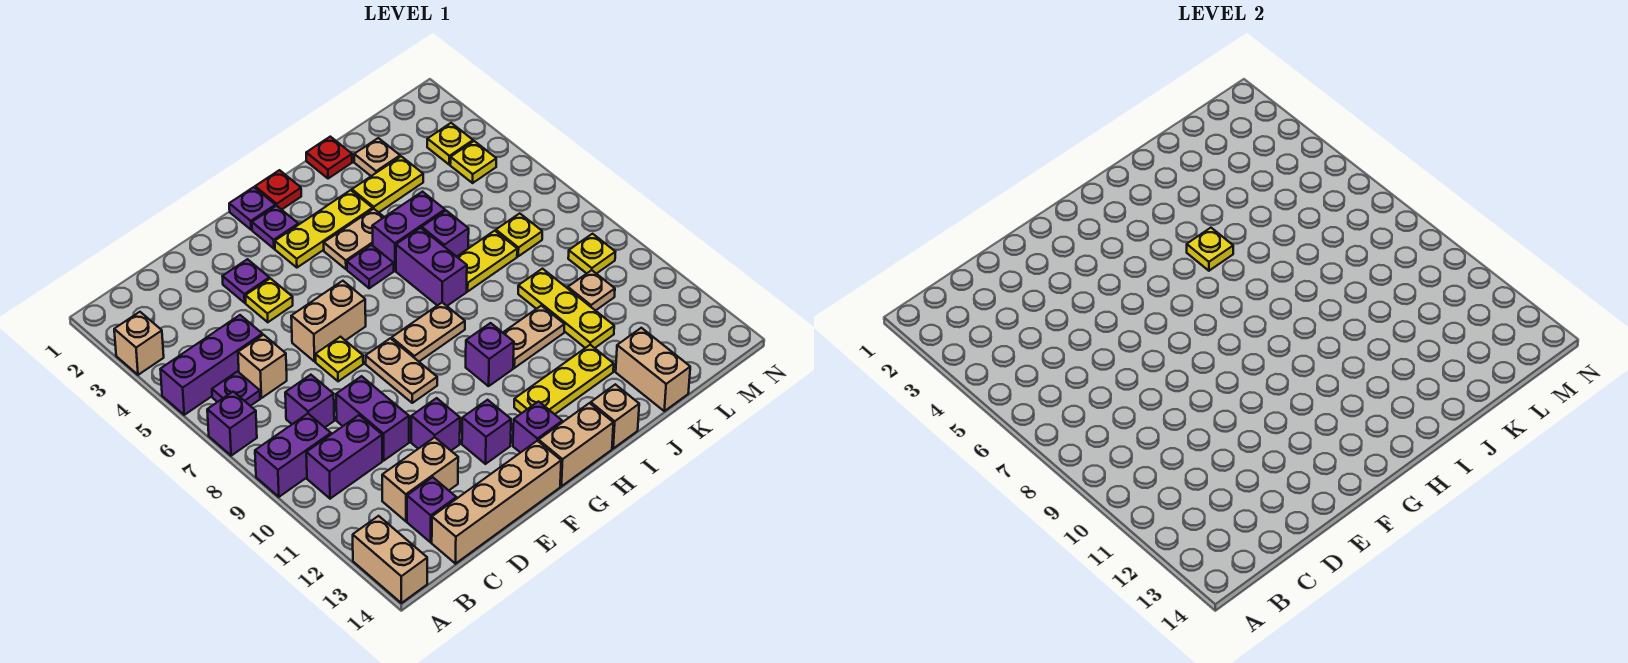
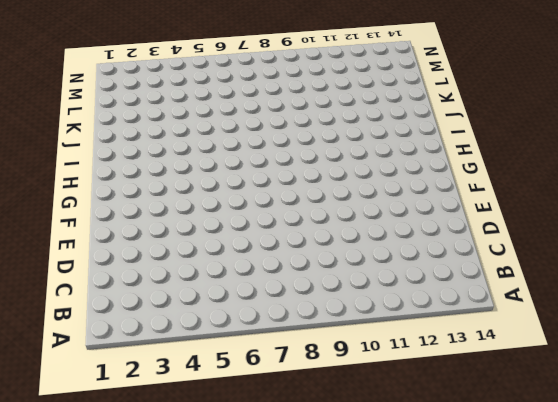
none -> tan 1x1 brick [114,312,164,375]
none -> purple 1x3 brick [160,315,262,415]
none -> purple 1x1 brick [207,392,257,456]
none -> purple 1x2 brick [255,414,331,497]

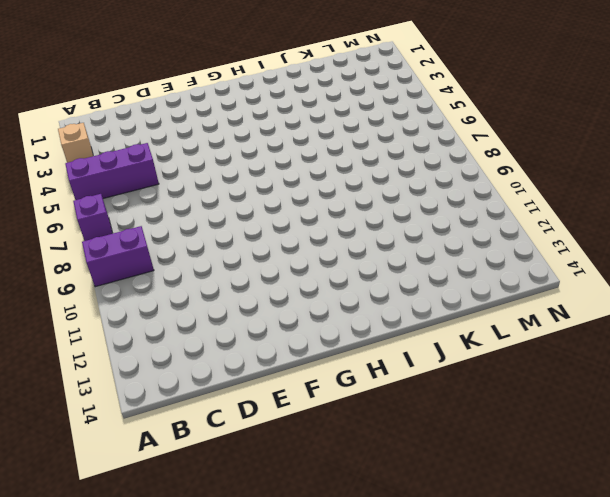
none -> tan 1x2 brick [353,516,427,603]
none -> purple 1x1 plate [212,372,260,406]
none -> purple 1x2 brick [306,415,382,499]
none -> tan 1x1 brick [238,335,287,398]

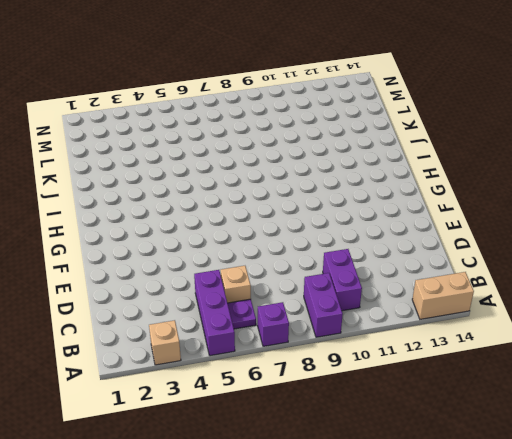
none -> purple 1x1 brick [285,375,334,427]
none -> tan 1x2 brick [382,437,458,521]
none -> purple 1x1 brick [407,477,456,542]
none -> tan 1x4 brick [432,441,561,564]

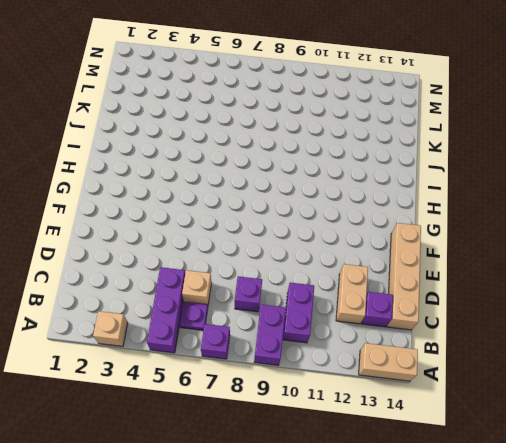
none -> purple 1x2 brick [336,376,409,460]
none -> purple 1x1 plate [222,259,269,303]
none -> yellow 1x1 plate [245,278,293,322]
none -> tan 1x2 brick [291,281,366,361]

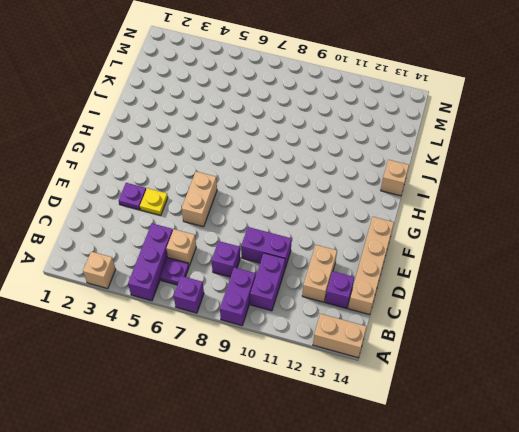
none -> yellow 1x1 plate [315,337,363,381]
none -> purple 1x1 brick [411,398,460,450]
none -> tan 1x2 plate [366,338,437,403]
none -> purple 1x1 brick [462,400,511,464]

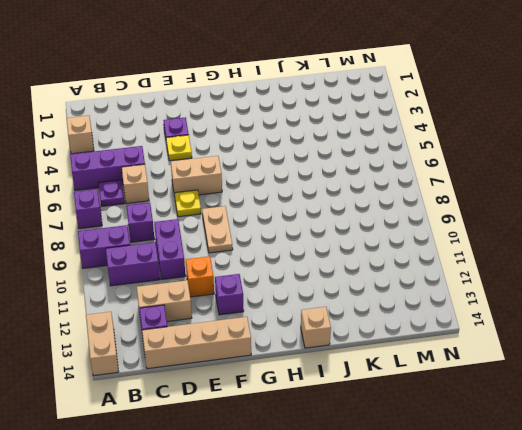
orange 1x1 brick [186,256,214,297] -> purple 1x1 brick [411,398,460,450]
none -> purple 1x1 plate [229,187,275,230]
none -> purple 1x1 plate [252,206,298,249]
none -> yellow 1x3 plate [275,190,373,268]
none -> tan 1x2 plate [392,303,465,361]

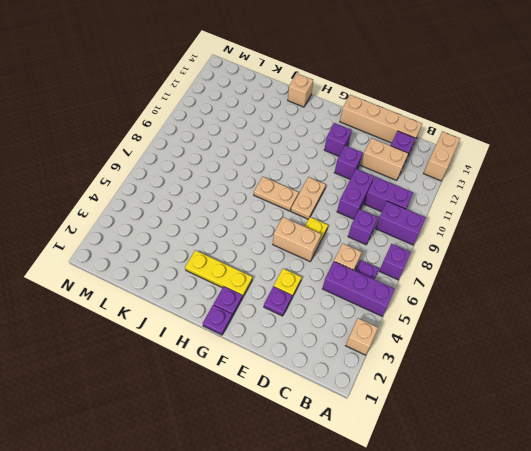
none -> purple 1x1 brick [513,402,562,453]
none -> tan 1x2 brick [539,403,613,486]
none -> red 1x1 plate [255,170,301,210]
none -> tan 1x2 plate [324,209,384,269]

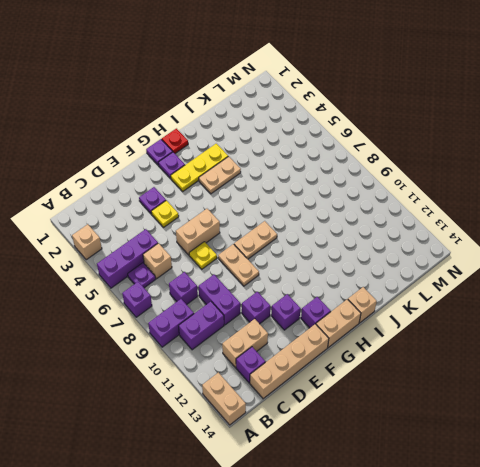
none -> purple 1x1 plate [347,245,394,288]
none -> purple 1x1 brick [466,323,514,386]
none -> yellow 1x3 plate [514,345,614,414]
none -> purple 1x2 brick [372,192,445,271]

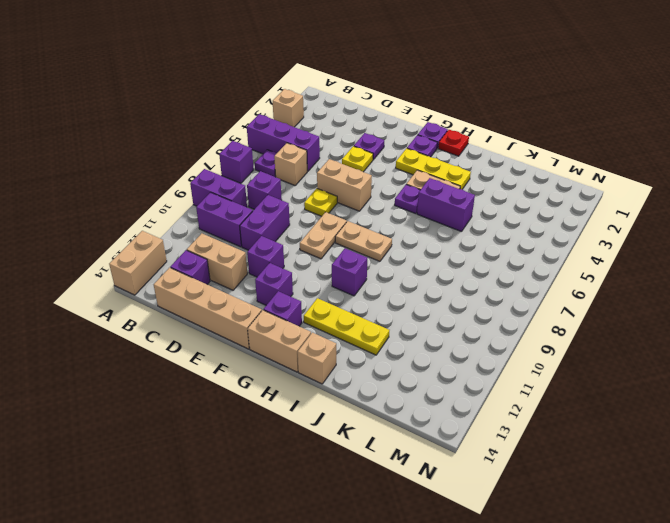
none -> purple 1x2 brick [396,228,467,306]
none -> tan 1x2 plate [503,306,565,368]
none -> red 1x1 plate [306,137,352,179]
none -> yellow 1x2 plate [352,156,423,212]

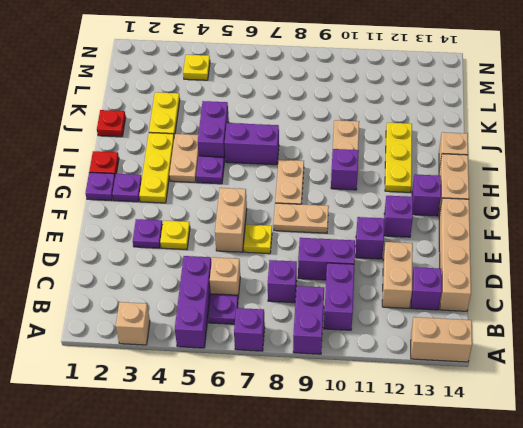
none -> purple 1x1 brick [422,211,469,257]
none -> yellow 1x2 plate [457,231,517,291]
none -> tan 1x1 plate [354,138,400,176]
none -> yellow 1x3 plate [518,269,614,348]

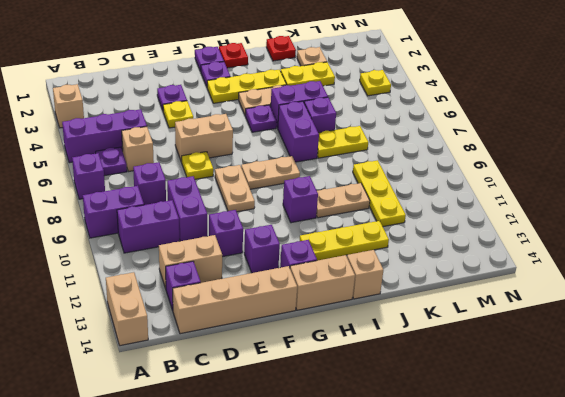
none -> tan 1x2 brick [616,328,690,411]
none -> yellow 1x1 plate [496,213,542,256]
none -> tan 1x1 plate [568,270,615,311]
none -> yellow 1x1 plate [427,123,473,165]

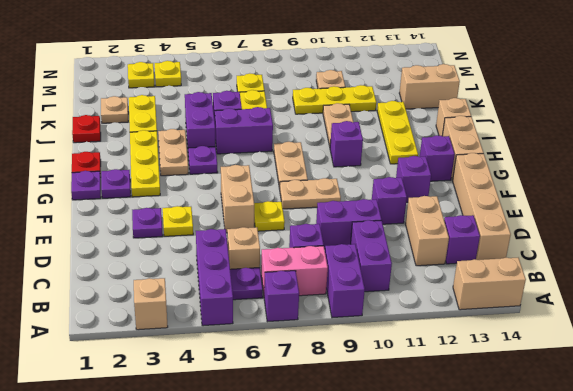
pink 1x2 brick [261,246,328,296] -> none
none -> yellow 1x1 plate [568,234,615,274]
none -> yellow 1x1 plate [1187,228,1233,271]

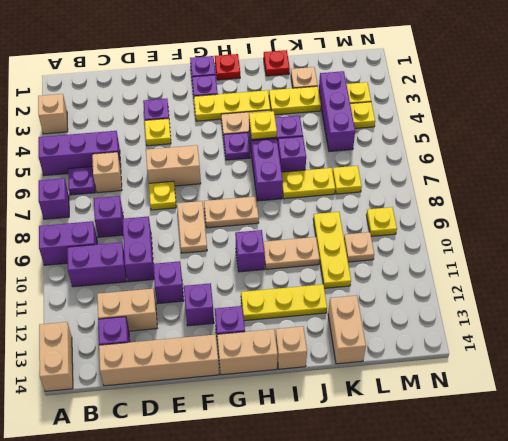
purple 1x3 brick [319,71,355,152] -> none

